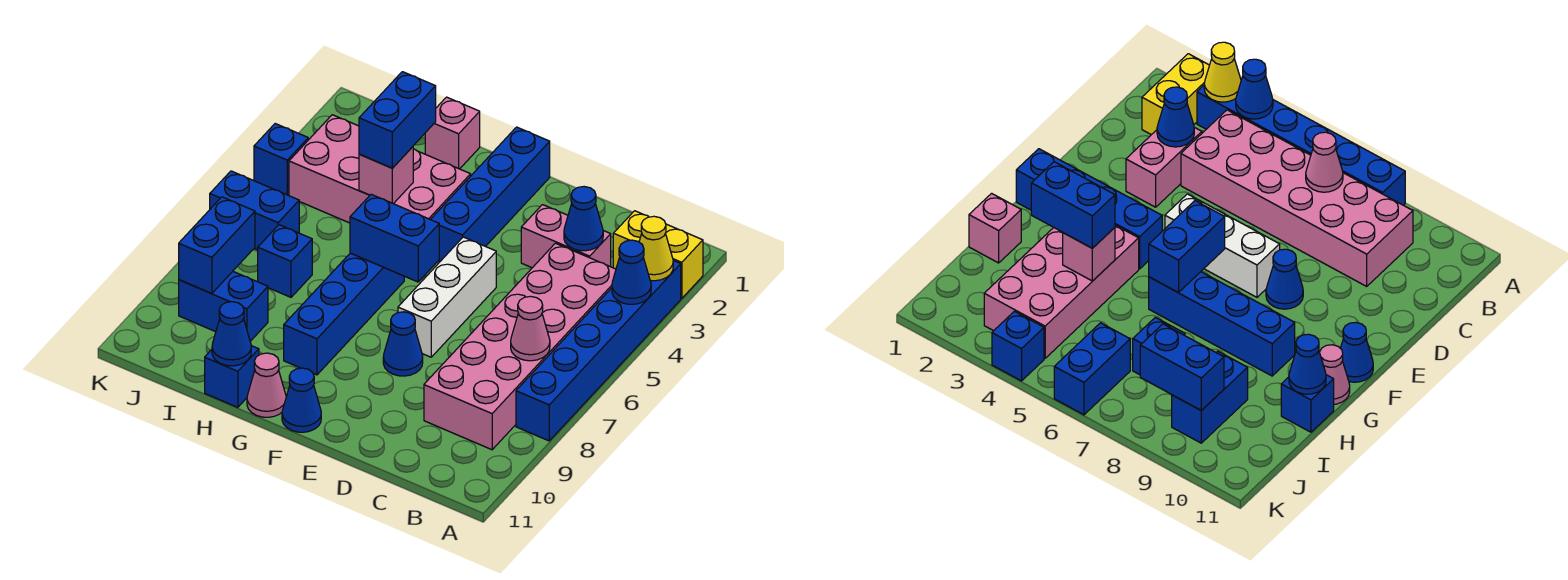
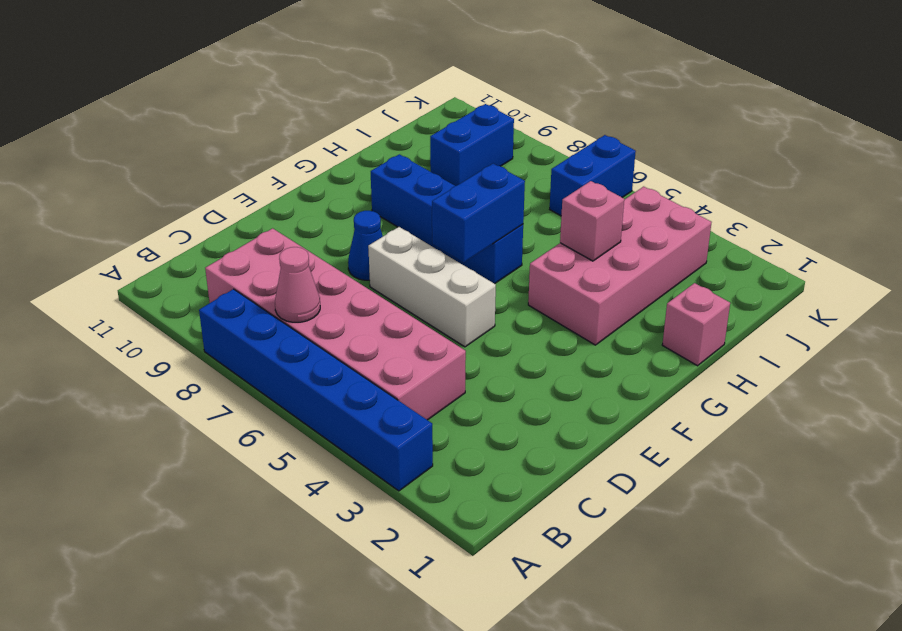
none -> yellow 1x2 brick [613,211,703,298]
none -> pink 1x2 brick [521,205,611,268]
none -> blue 1x4 brick [430,127,550,261]

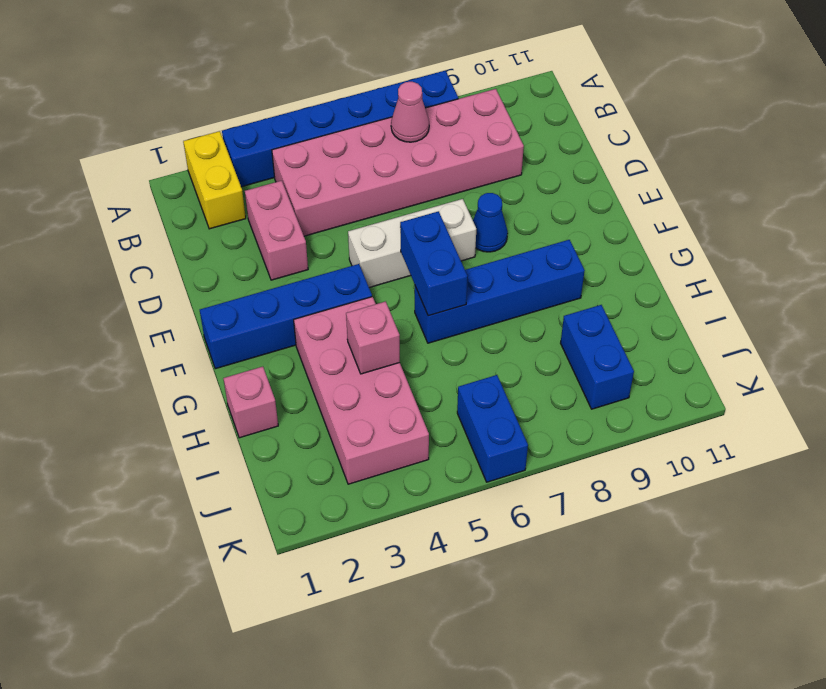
none -> blue 1x1 cone [282,368,321,432]
none -> pink 1x1 cone [247,353,286,417]
none -> blue 1x1 brick [205,346,259,407]

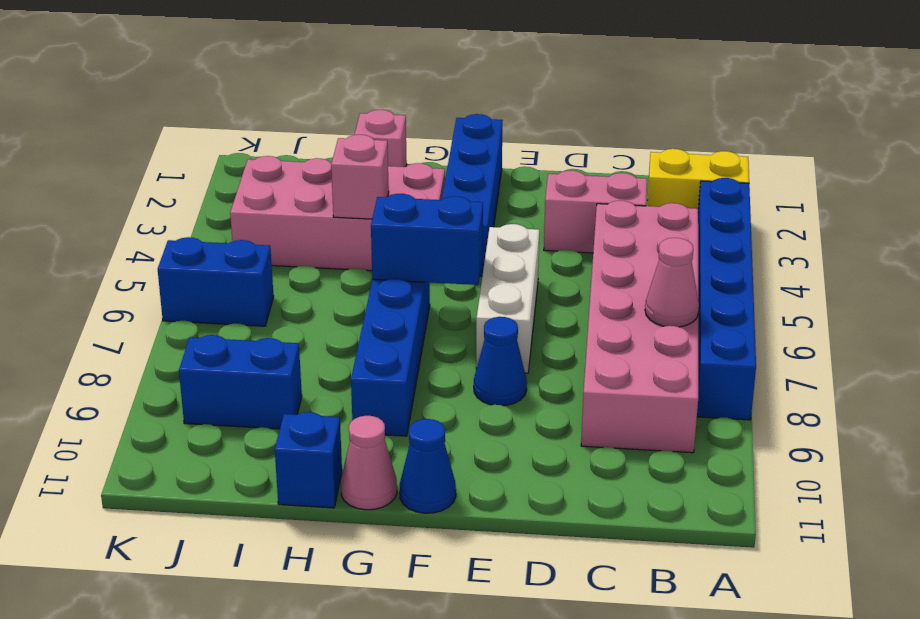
none -> blue 1x1 brick [258,225,312,297]
none -> blue 1x1 brick [254,124,308,195]
none -> yellow 1x1 cone [639,216,673,281]

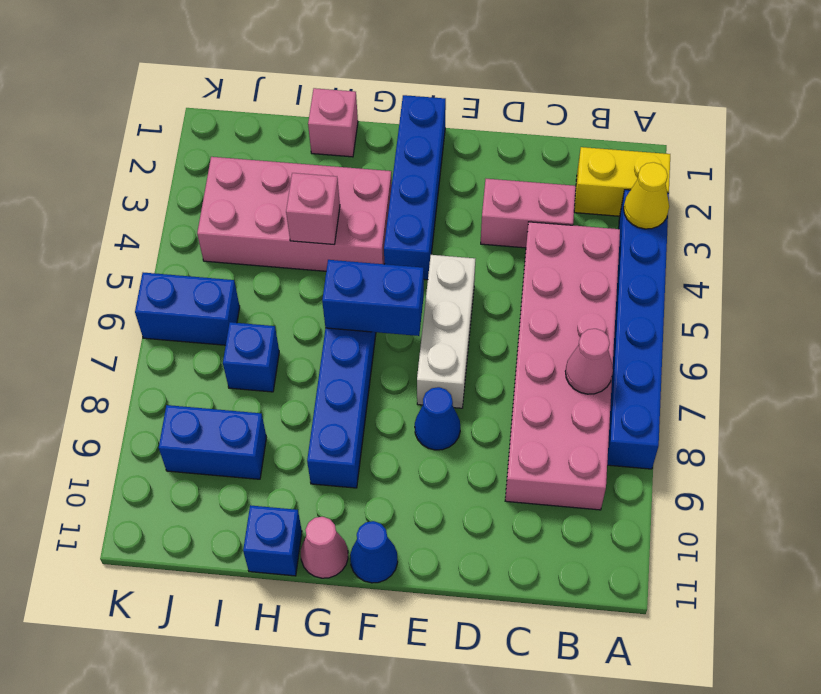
none -> blue 1x1 brick [254,124,308,195]
none -> blue 1x1 cone [612,240,651,304]
none -> blue 1x1 cone [564,187,603,251]

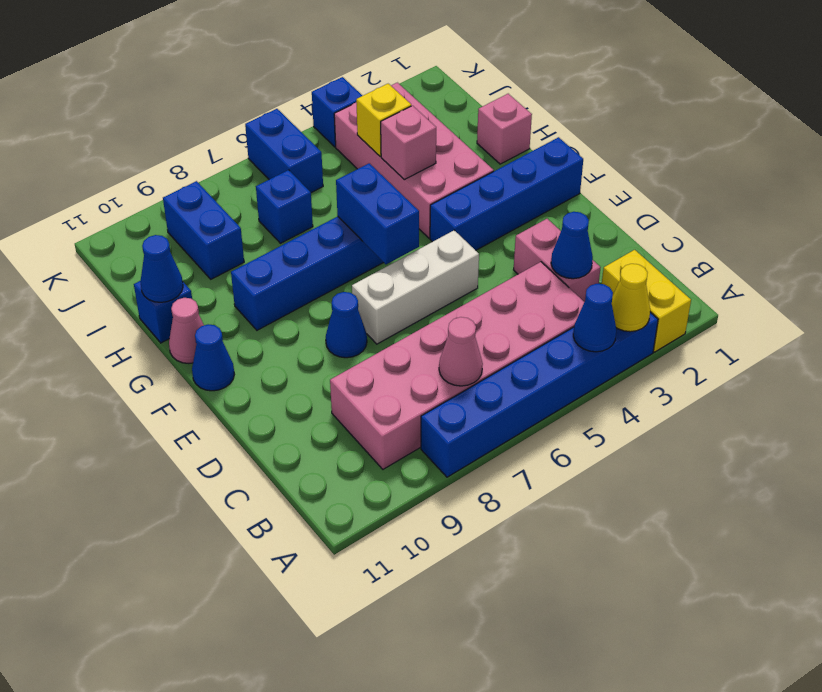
yellow 1x1 brick [356,84,411,156] -> none
none -> blue 1x2 brick [179,197,255,294]
none -> blue 1x2 brick [359,72,436,168]

